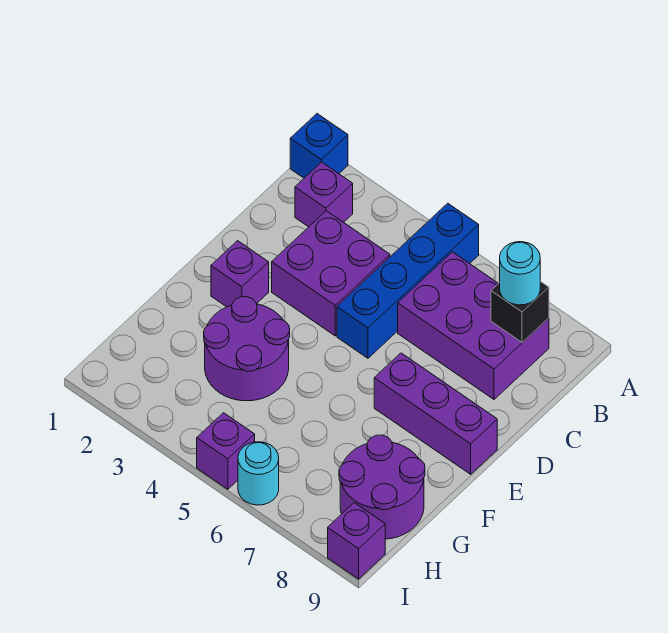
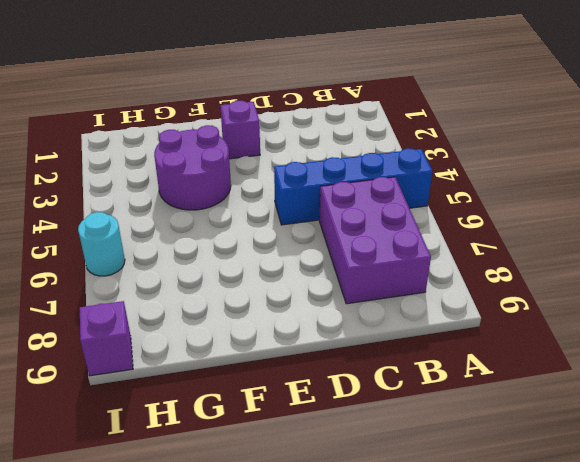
none -> blue 1x1 brick [290,114,348,178]
none -> purple 1x1 brick [295,162,353,227]
none -> purple 2x2 brick [272,211,390,336]

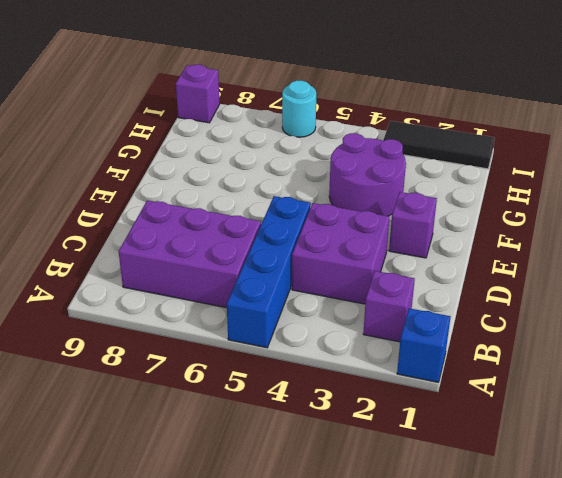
black 1x3 tile [383,121,495,169] -> none
none -> purple 1x3 brick [374,353,497,474]
none -> purple 2x2 round brick [339,435,425,539]
none -> purple 1x1 brick [197,413,255,489]

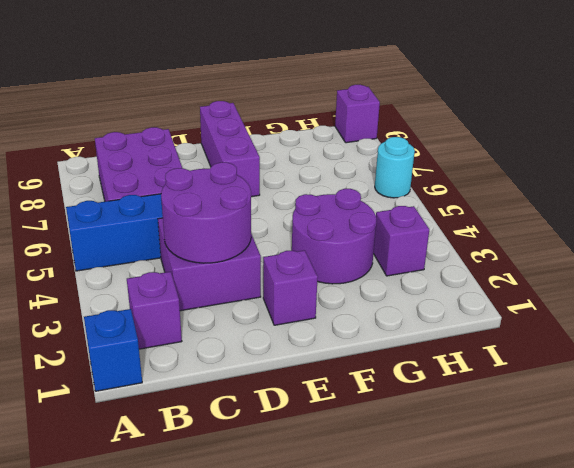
purple 2x2 round brick [161,162,251,263] -> purple 2x2 round brick moved to [339,435,425,539]
purple 1x1 brick [373,206,429,276] -> purple 1x1 brick moved to [197,413,255,489]
none -> black 1x1 brick [491,281,549,342]
none -> cyan 1x1 round brick [500,242,540,305]

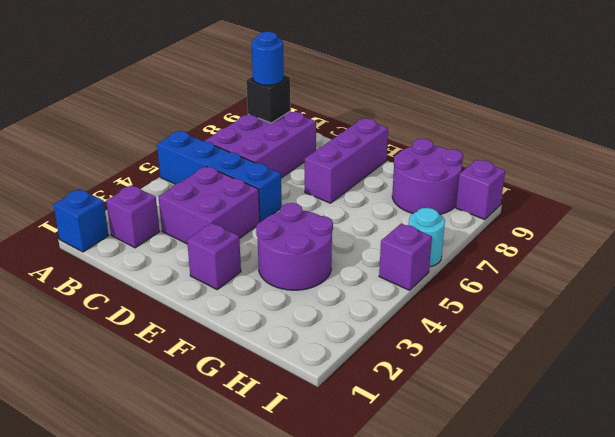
blue 1x1 round brick [251,32,284,85] -> cyan 1x1 round brick [500,242,540,305]

